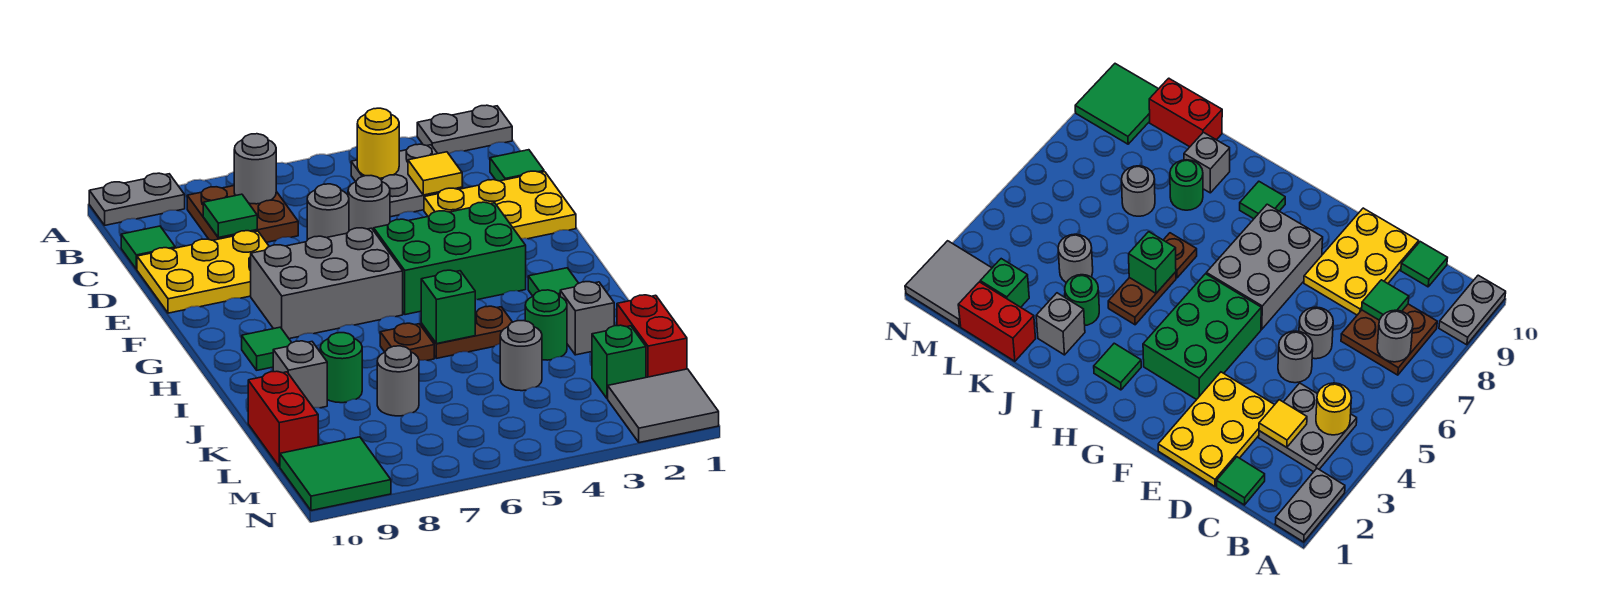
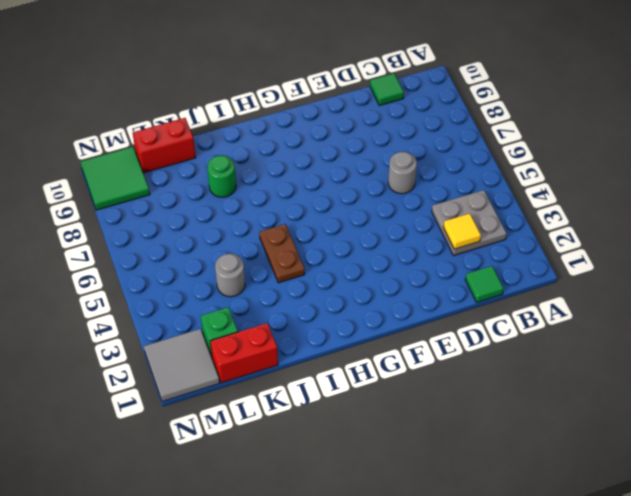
none -> grey 1x2 plate [417,105,512,154]
none -> grey 1x2 plate [89,173,185,225]
none -> brown 2x2 plate [187,186,298,242]
none -> yellow 2x3 plate [424,171,576,239]

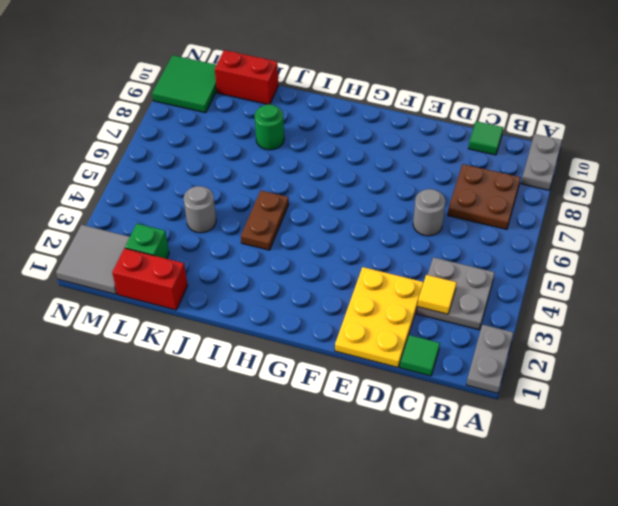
none -> grey 1x1 round brick [348,176,390,231]
none -> yellow 2x3 plate [137,231,269,313]
none -> green 2x3 brick [374,202,526,315]
none -> grey 2x3 brick [251,228,403,339]

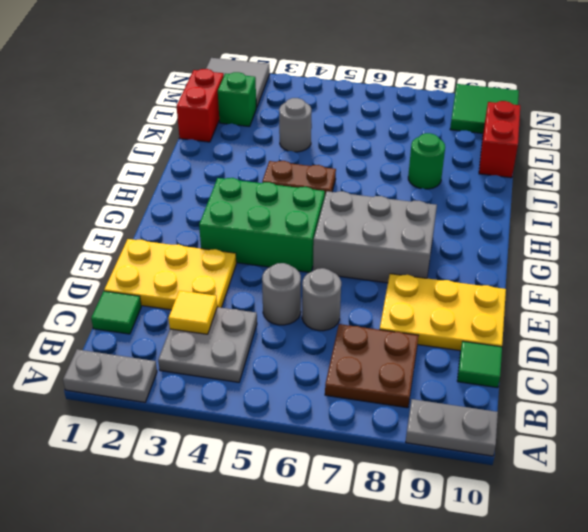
none -> green 1x1 tile [528,268,579,296]
none -> green 1x1 tile [242,327,292,370]
none -> brown 1x1 plate [380,323,434,360]
none -> grey 1x1 brick [560,282,614,355]

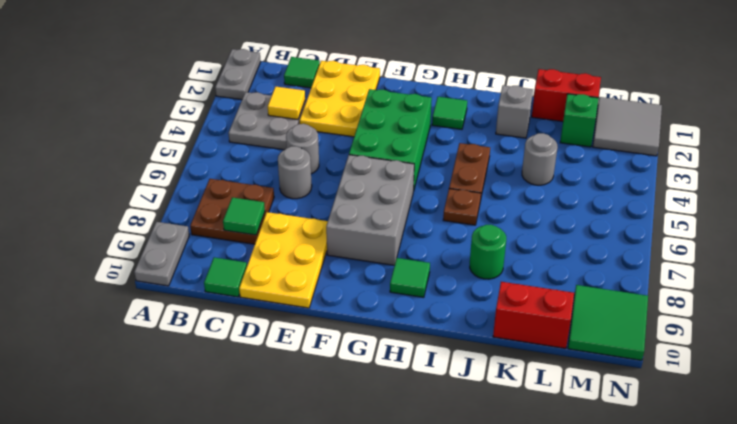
none -> green 1x1 round brick [525,290,567,360]
none -> grey 1x1 brick [273,341,327,408]
none -> grey 1x1 round brick [377,346,419,416]
none -> yellow 1x1 round brick [357,108,399,178]

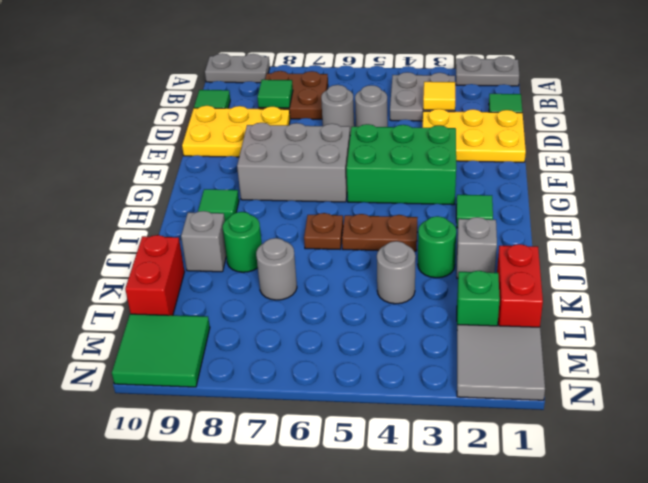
none -> yellow 1x1 round brick [357,108,399,178]
none -> grey 1x1 round brick [234,134,276,204]
none -> green 1x1 brick [421,270,475,344]

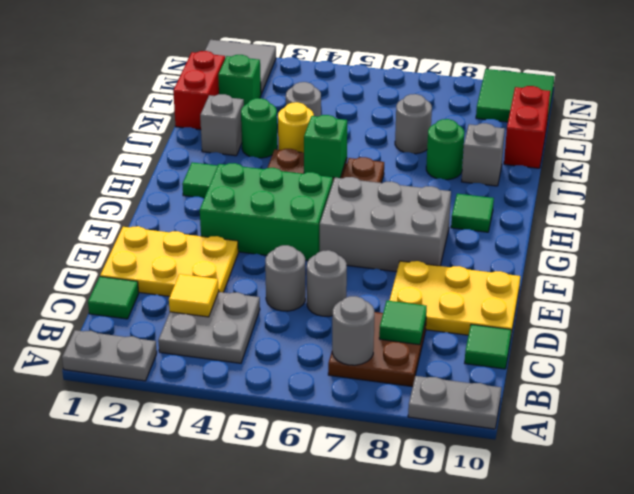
yellow 1x1 round brick [278,102,314,153] -> yellow 1x1 round brick moved to [357,108,399,178]

